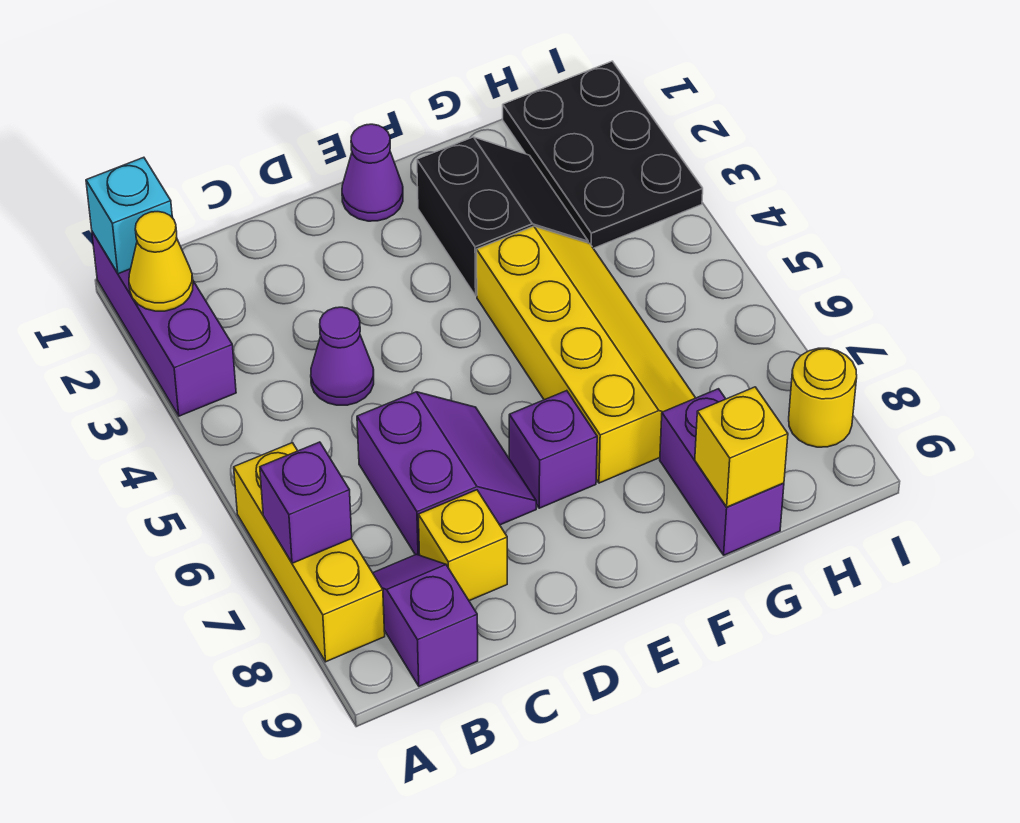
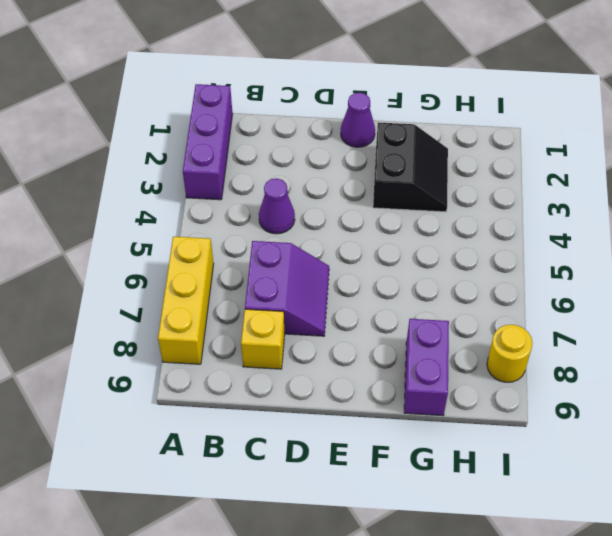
none -> purple 1x2 slope [373,554,478,686]
none -> purple 1x1 brick [509,391,597,508]
none -> yellow 2x4 slope [477,226,695,483]

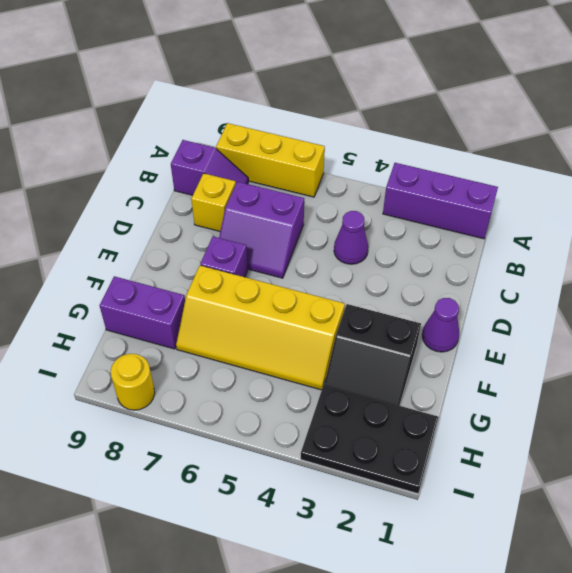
none -> cyan 1x1 brick [86,157,172,274]
none -> yellow 1x1 cone [129,212,193,311]
none -> purple 1x1 brick [260,442,352,563]

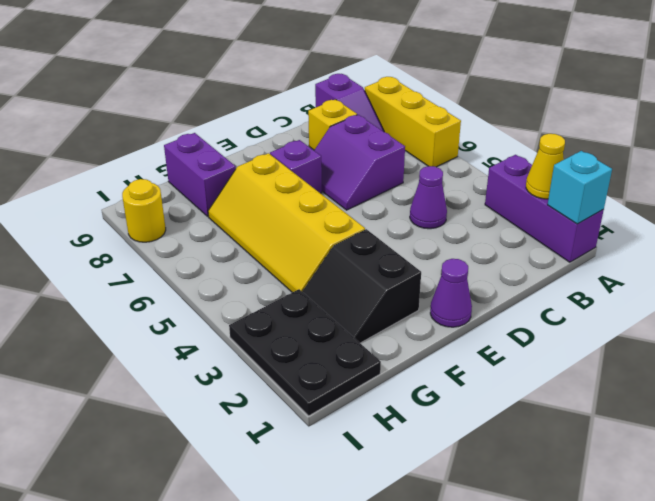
none -> purple 1x1 brick [260,442,352,563]
none -> yellow 1x1 brick [695,387,788,507]

